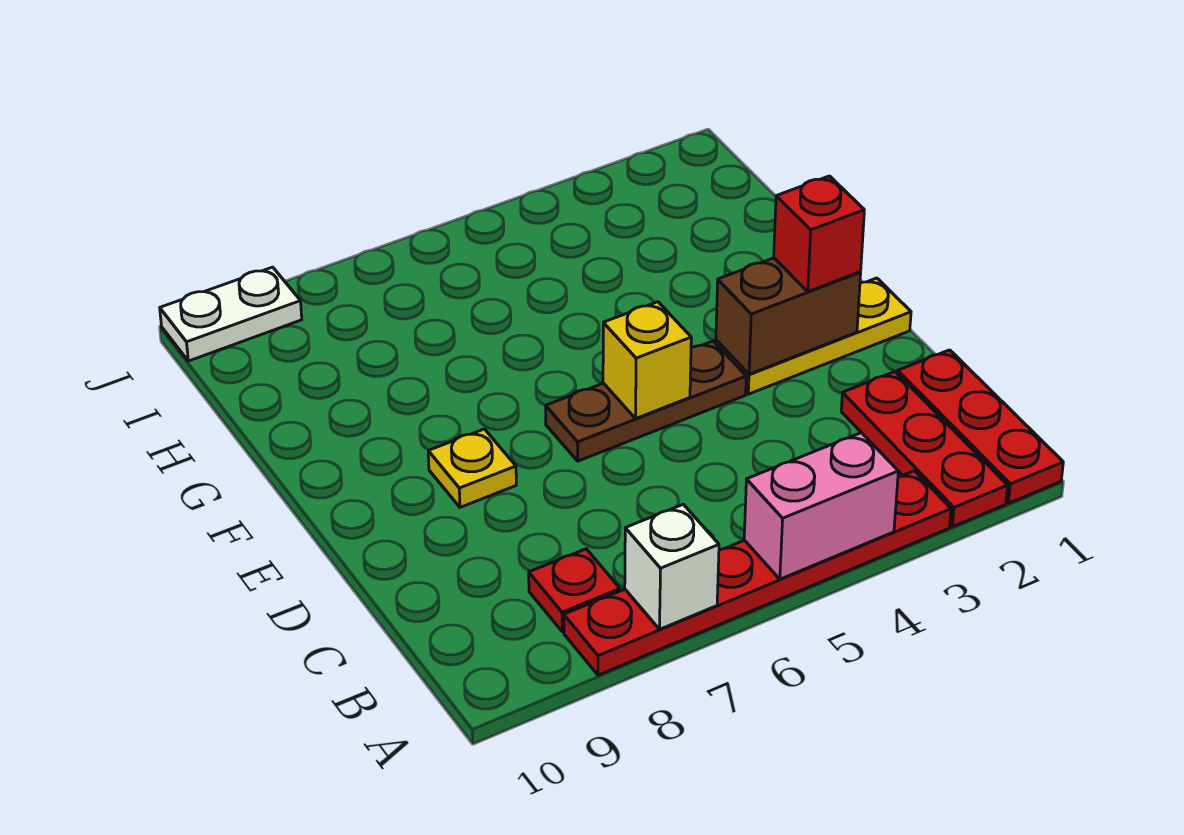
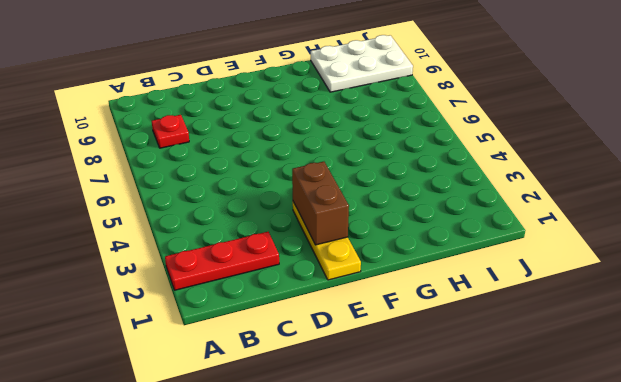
white 2x3 plate [311,35,413,92] -> white 1x2 plate [160,267,302,361]
none -> red 1x3 plate [898,350,1063,503]
none -> red 1x6 plate [564,471,951,675]
none -> brown 1x3 plate [546,341,746,461]

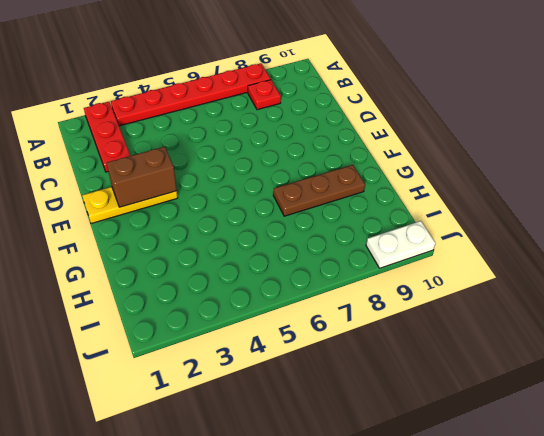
brown 1x3 plate [273,165,365,216] -> brown 1x3 plate moved to [546,341,746,461]
none -> red 1x3 plate [898,350,1063,503]
none -> yellow 1x1 plate [428,429,516,507]
none -> pink 1x2 brick [744,433,898,579]

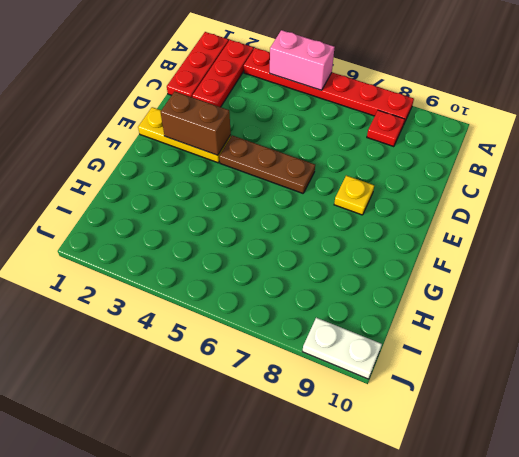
none -> white 1x1 brick [625,504,719,629]
none -> yellow 1x1 brick [603,302,691,418]
none -> red 1x1 brick [774,176,864,292]

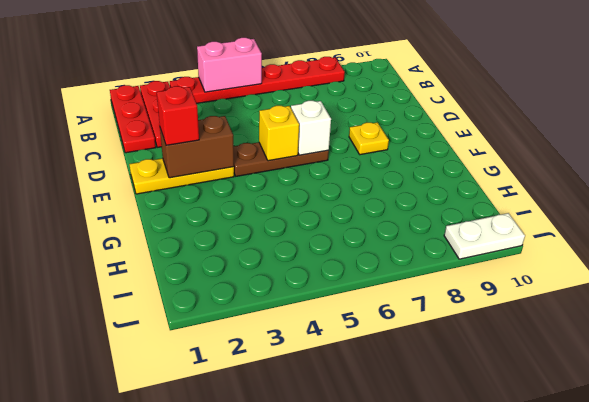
white 1x1 brick [291,101,331,155] -> white 1x1 brick moved to [625,504,719,629]
none -> red 1x1 plate [529,549,620,632]

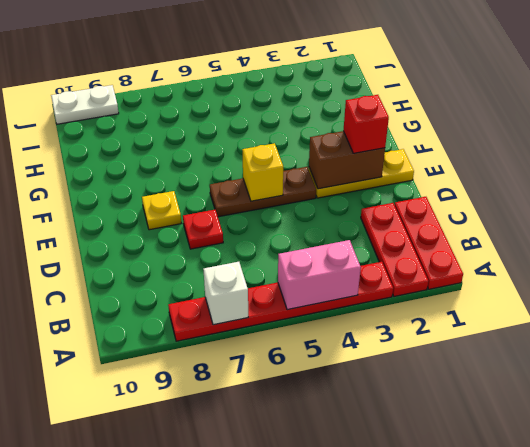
red 1x1 plate [183,210,223,249] -> red 1x1 plate moved to [529,549,620,632]

